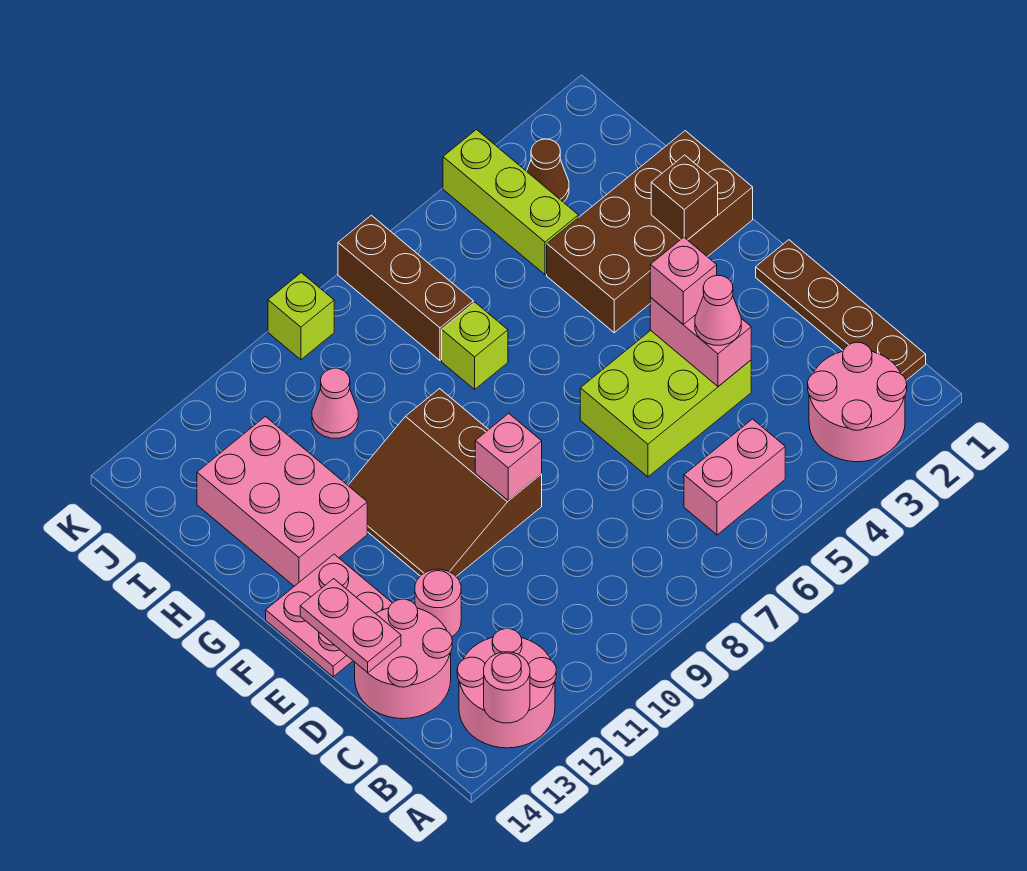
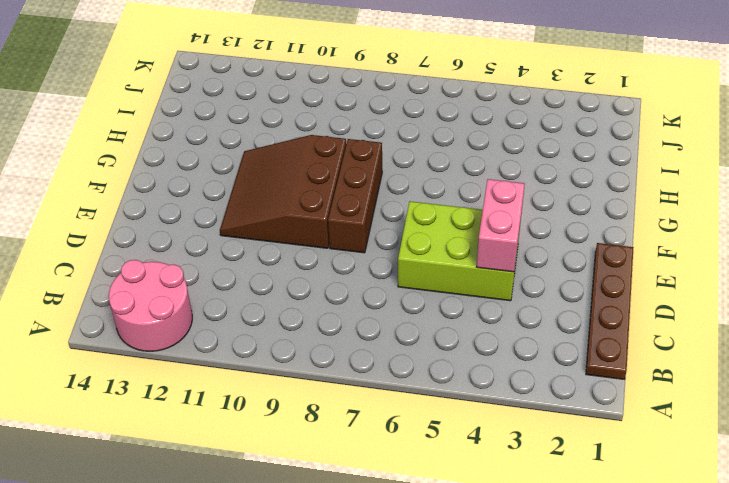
brown 1x3 brick [328,139,382,253] -> brown 1x3 brick moved to [338,215,473,360]
none -> pink 2x2 round brick [808,342,907,462]
none -> pink 1x2 brick [684,419,785,535]
none -> pink 2x2 round brick [355,599,452,719]

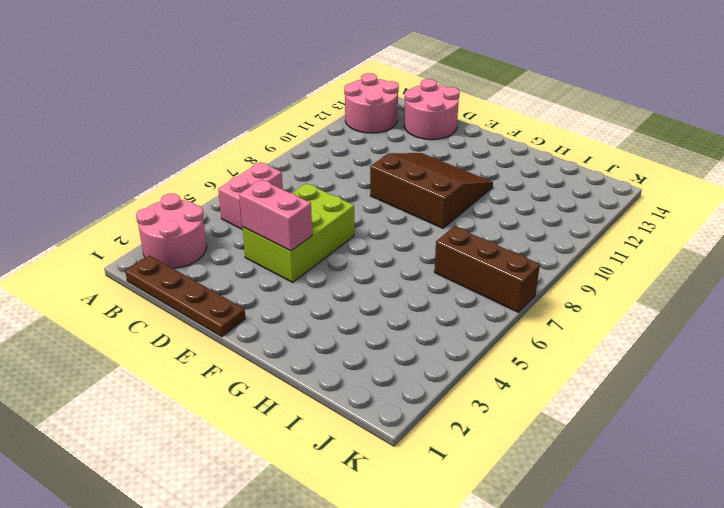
none -> pink 1x1 round brick [415,569,461,637]
none -> pink 2x2 plate [266,554,392,677]
none -> brown 2x4 brick [547,131,753,333]

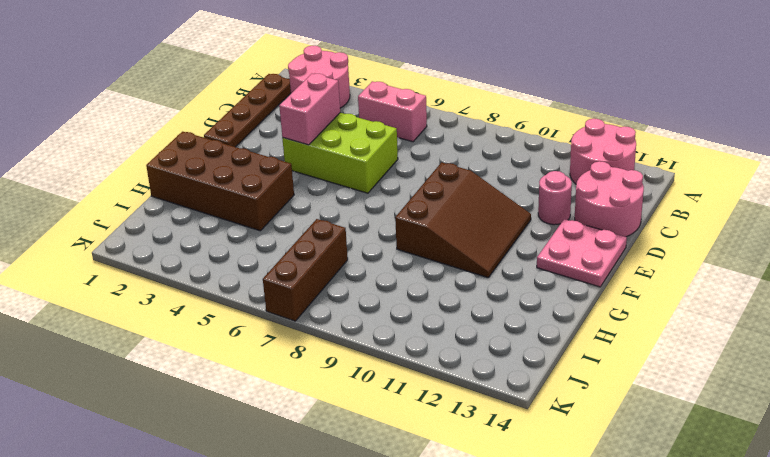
none -> pink 2x3 brick [197,416,367,586]
none -> lime 1x1 brick [442,303,508,389]
none -> lime 1x3 brick [443,130,578,275]

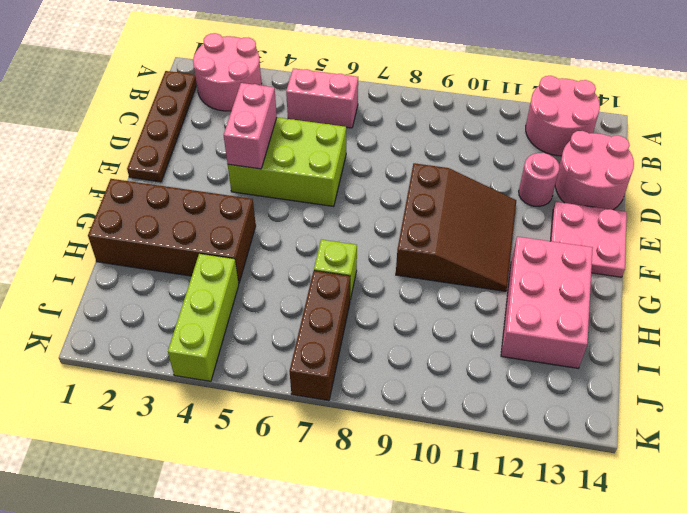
none -> pink 1x1 cone [312,368,358,438]
none -> brown 1x1 cone [527,139,569,202]
none -> lime 1x1 brick [268,273,334,360]

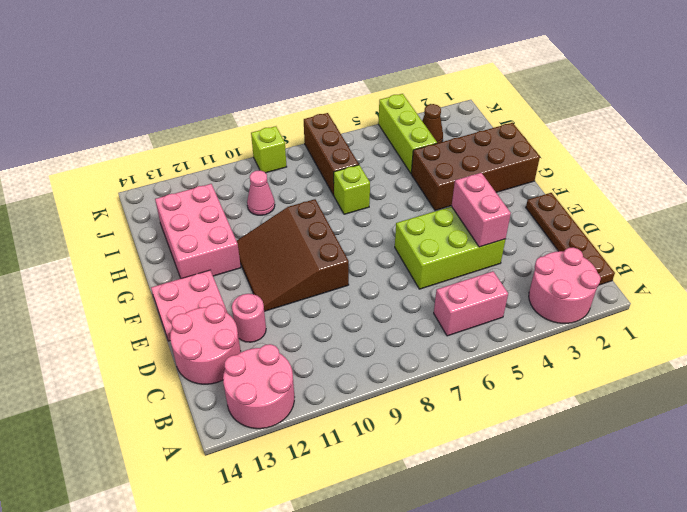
none -> pink 1x1 round brick [484,652,530,723]
none -> pink 1x2 plate [300,579,401,673]
none -> pink 1x1 brick [475,413,542,501]

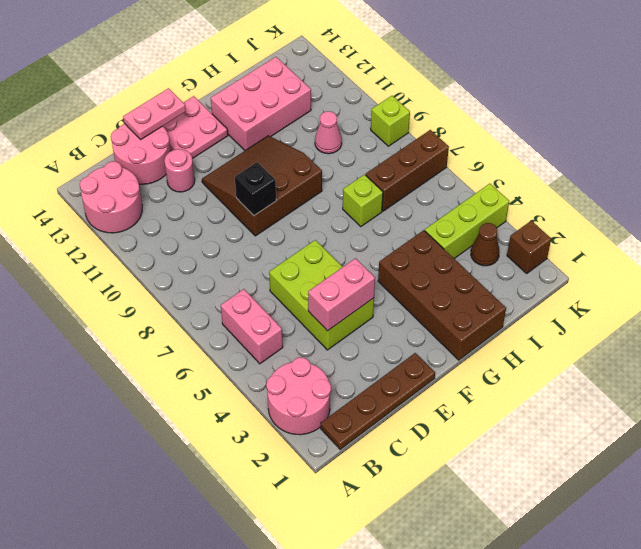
black 1x1 brick [235,162,276,215] -> pink 1x1 brick [475,413,542,501]
brown 1x1 brick [507,221,551,273] -> brown 1x1 brick moved to [651,155,718,240]
none -> pink 1x1 round brick [484,652,530,723]
none -> pink 1x1 cone [695,275,741,345]
none -> pink 1x1 brick [650,237,717,324]

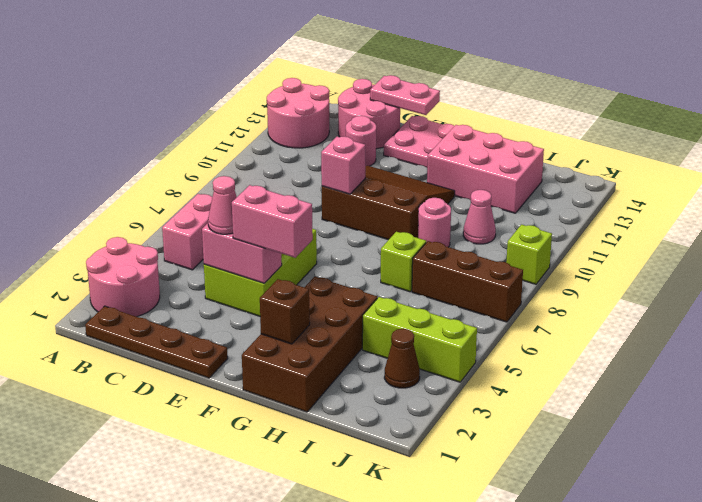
pink 1x2 brick [232,185,313,258] -> pink 1x1 brick [650,237,717,324]
pink 1x1 round brick [418,198,451,247] -> pink 1x1 round brick moved to [484,652,530,723]

